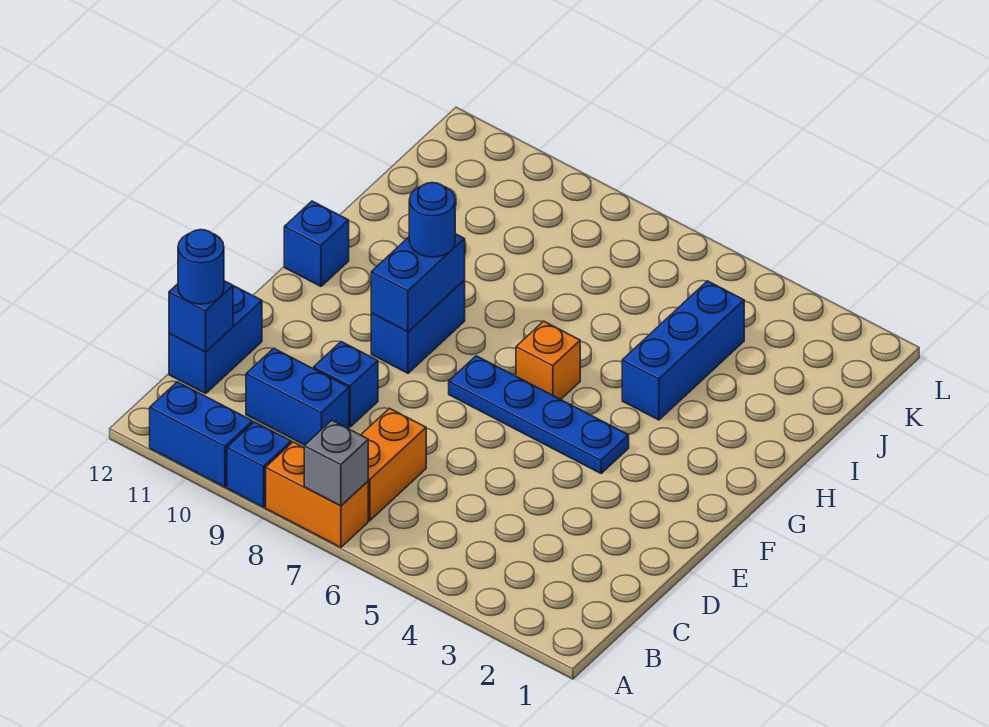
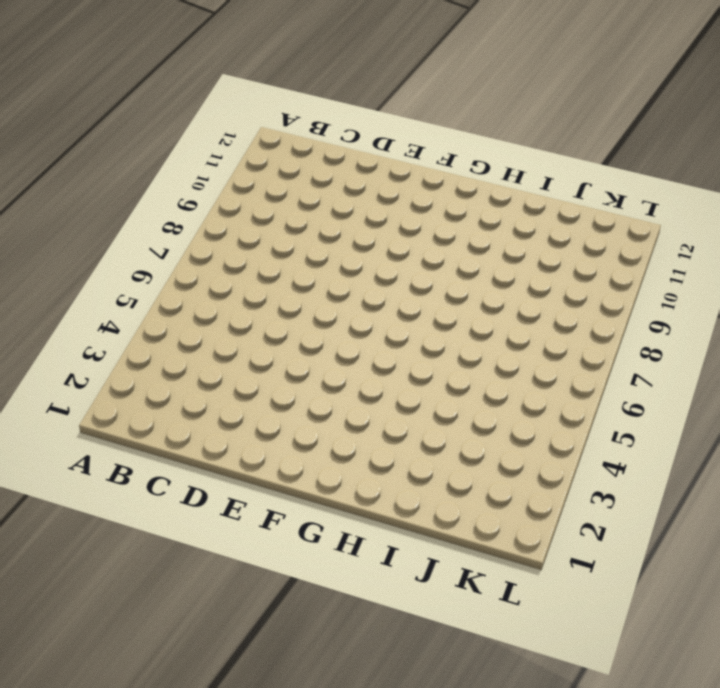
none -> orange 1x2 brick [266,442,368,547]
none -> blue 1x1 brick [227,422,291,507]
none -> blue 1x2 brick [150,382,253,487]

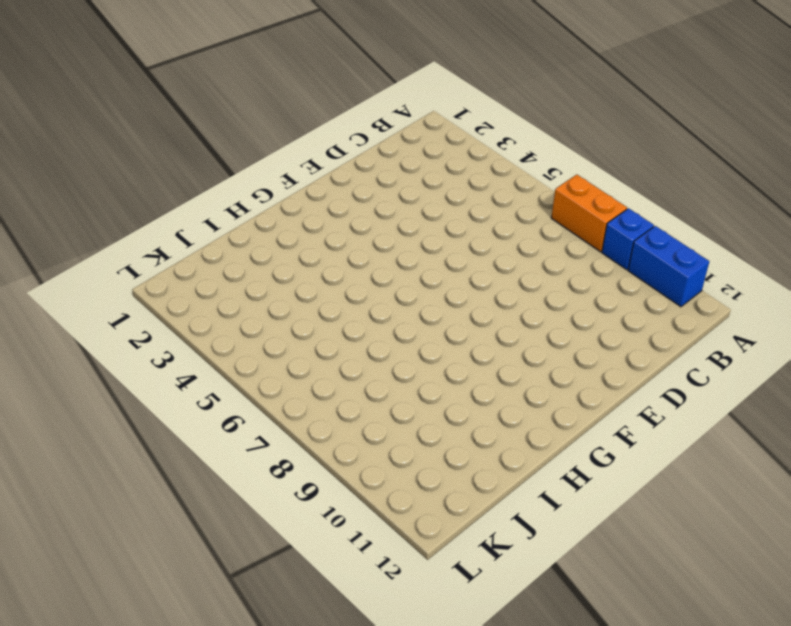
none -> orange 1x2 brick [361,408,426,521]
none -> blue 1x2 brick [246,348,349,445]
none -> blue 1x2 brick [169,286,262,394]

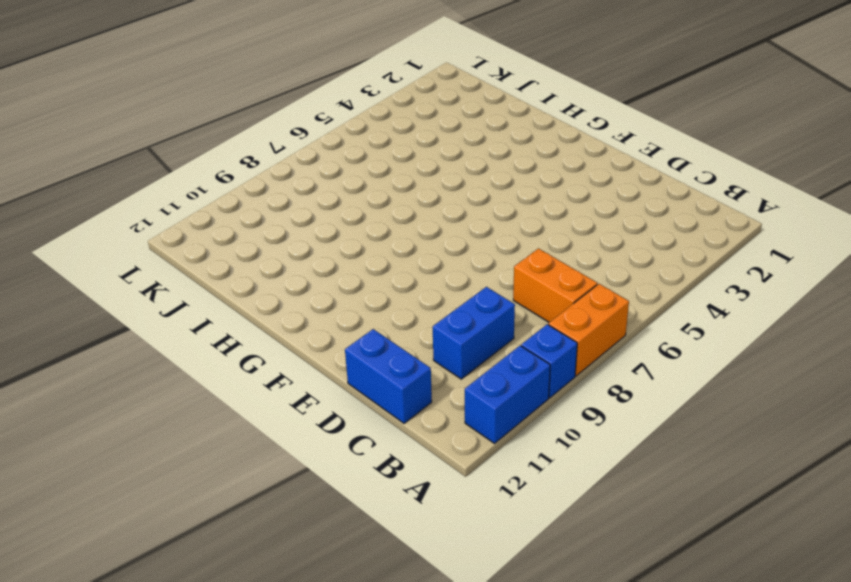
none -> blue 1x1 brick [314,342,378,427]
none -> blue 1x4 plate [449,356,629,473]
none -> blue 1x2 brick [371,280,465,373]

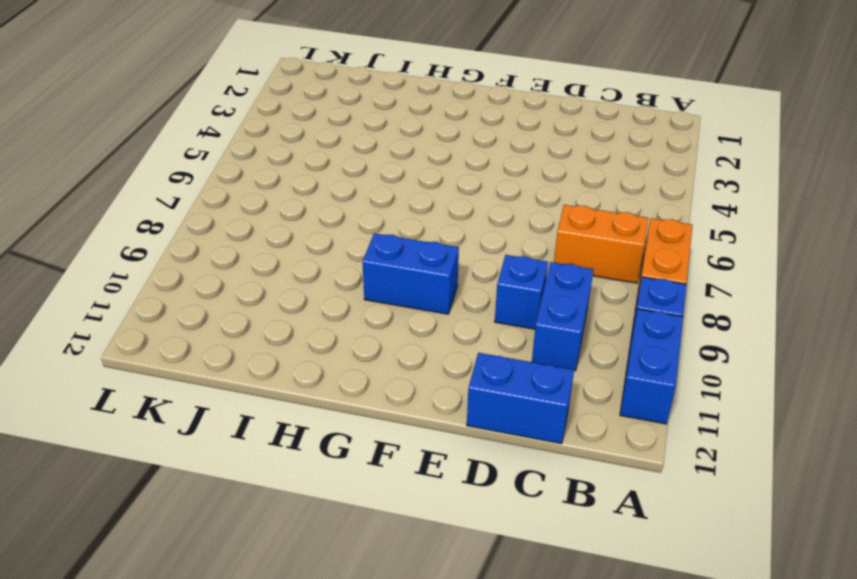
none -> blue 1x4 plate [449,356,629,473]
none -> orange 1x1 brick [516,321,580,399]
none -> blue 1x1 brick [284,201,349,286]

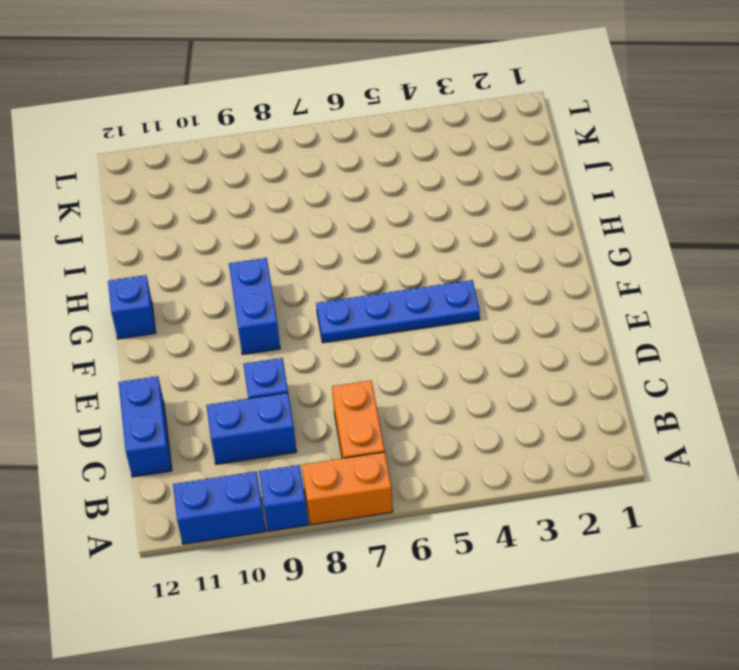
none -> orange 1x1 brick [516,321,580,399]
none -> blue 1x3 brick [622,281,744,420]
none -> grey 1x1 brick [304,420,368,506]

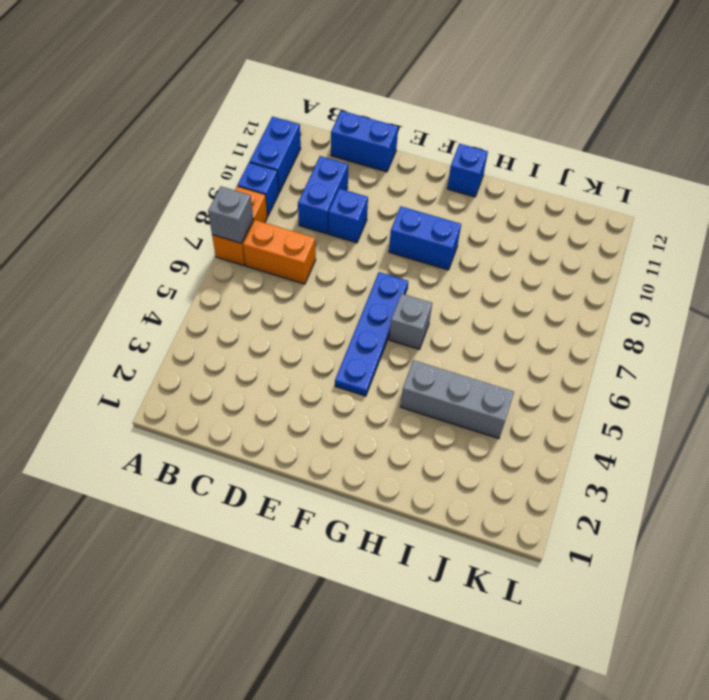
grey 1x1 brick [389,294,432,349] -> orange 1x1 brick [516,321,580,399]
grey 1x3 brick [400,360,514,439] -> blue 1x3 brick [622,281,744,420]
none -> blue 1x1 brick [169,281,233,352]
none -> blue 1x2 brick [371,234,465,332]
none -> blue 1x1 round brick [178,230,224,304]

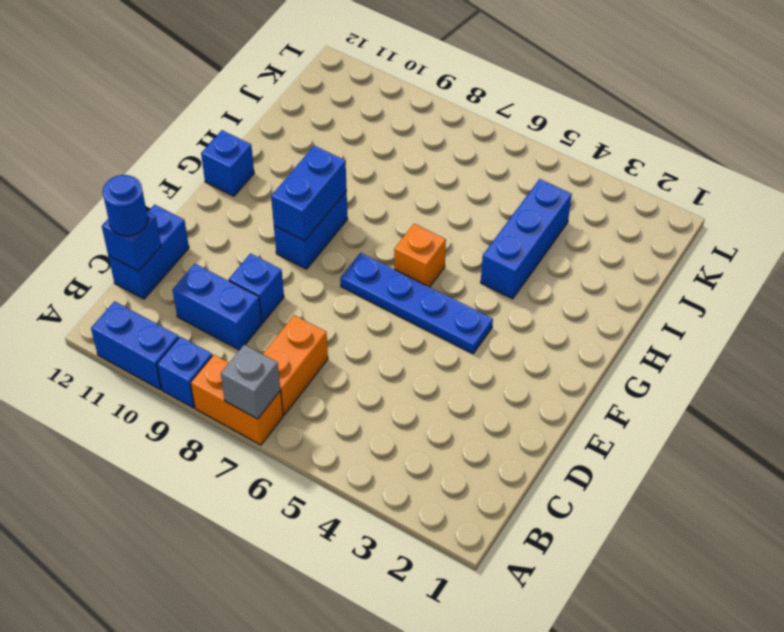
none -> blue 1x1 round brick [409,183,455,257]

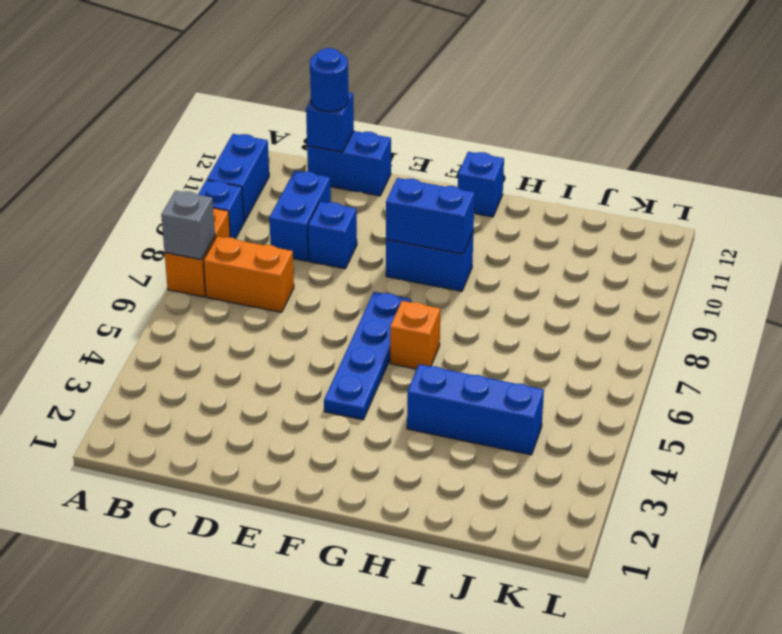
none -> blue 1x1 round brick [409,183,455,257]

